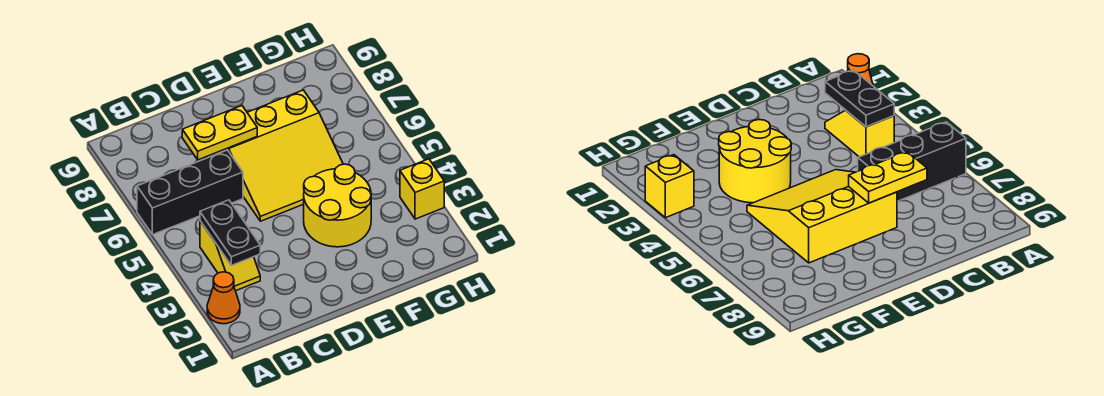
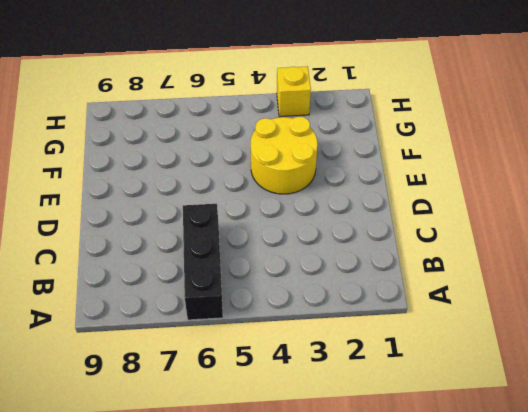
none -> orange 1x1 cone [207,272,240,324]
none -> yellow 1x2 slope [200,221,260,291]

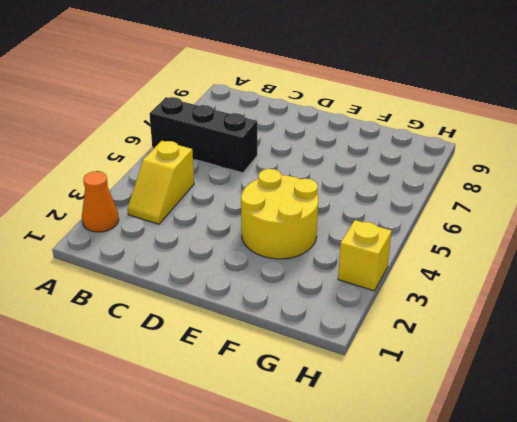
none -> yellow 3x3 slope [214,90,343,221]
none -> black 1x2 plate [200,200,260,265]

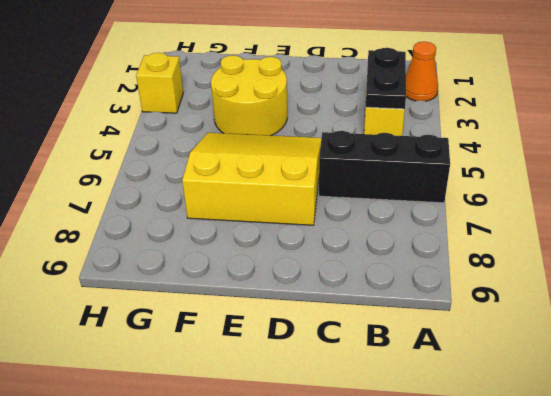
none -> yellow 1x2 plate [182,106,257,160]

